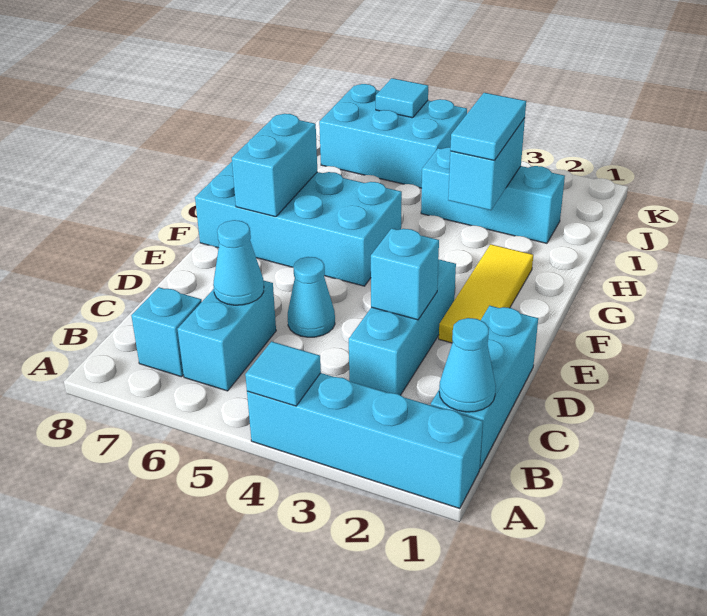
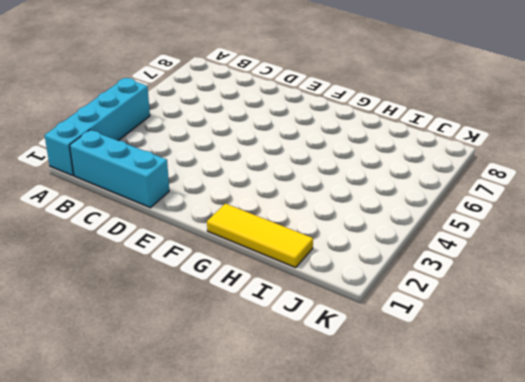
yellow 1x3 tile [207,204,313,268] -> yellow 1x3 tile moved to [439,244,533,343]
none -> cyan 1x2 brick [178,280,276,391]
none -> cyan 1x1 brick [131,287,202,377]
none -> cyan 1x3 brick [349,259,456,395]

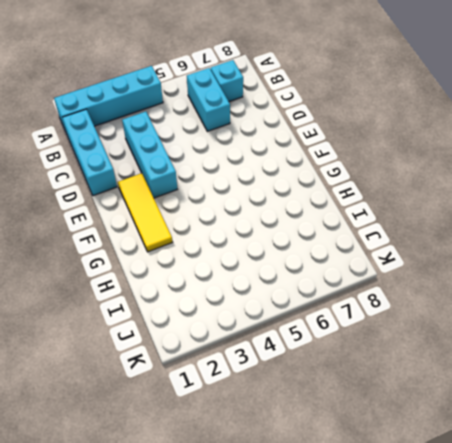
none -> cyan 1x1 cone [288,257,335,337]
none -> cyan 2x4 brick [195,162,402,286]
none -> cyan 1x3 brick [421,147,565,243]

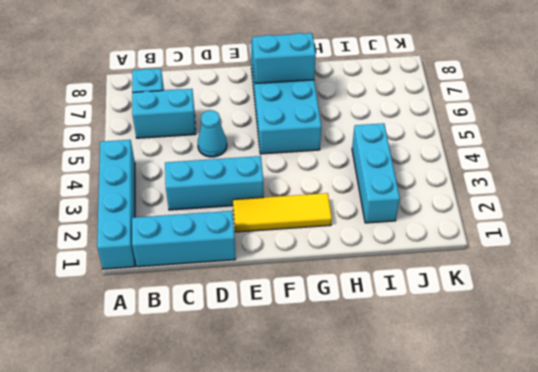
none -> cyan 2x3 brick [319,84,467,188]
none -> cyan 1x1 tile [245,341,321,406]
none -> cyan 1x1 cone [439,318,496,412]

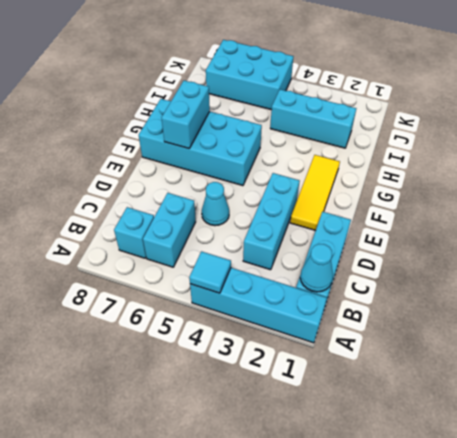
none -> cyan 1x1 cone [213,220,264,305]
none -> cyan 1x1 brick [371,228,439,320]
none -> cyan 1x2 brick [448,118,525,210]

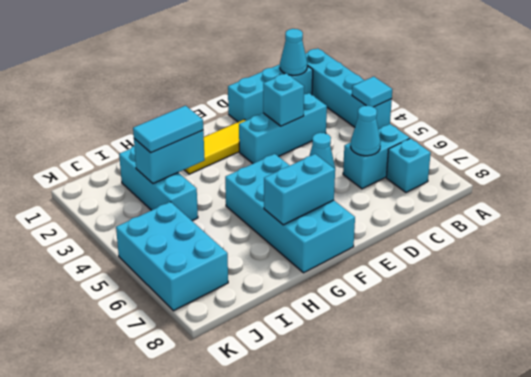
none -> cyan 1x1 tile [376,78,428,118]

